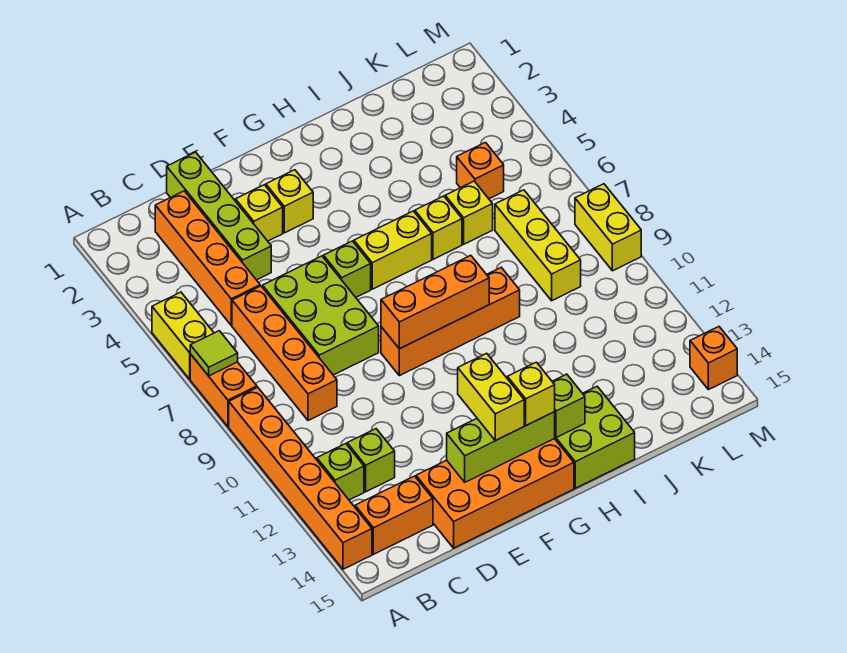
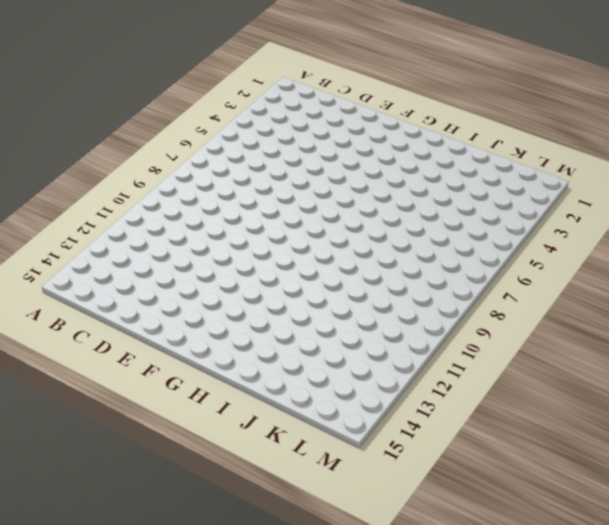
none -> yellow 1x2 brick [152,292,214,379]
none -> orange 1x2 brick [190,354,257,427]
none -> orange 1x6 brick [229,387,372,569]

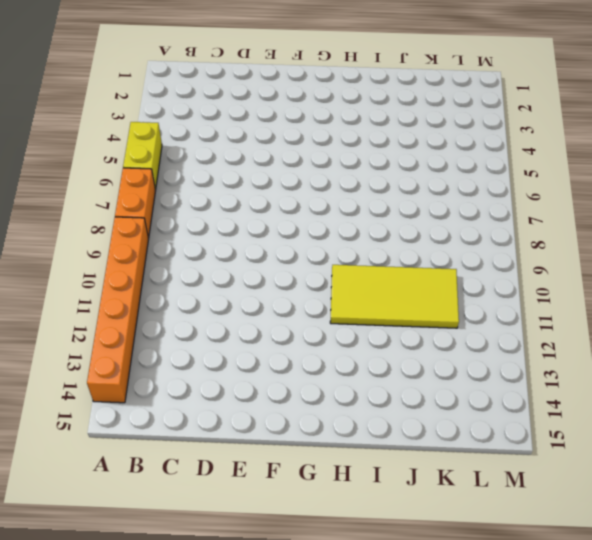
yellow 2x4 tile [330,265,459,328] -> none
none -> lime 1x1 brick [317,444,364,500]
none -> orange 1x2 brick [355,476,433,554]
none -> orange 1x4 brick [155,191,260,325]

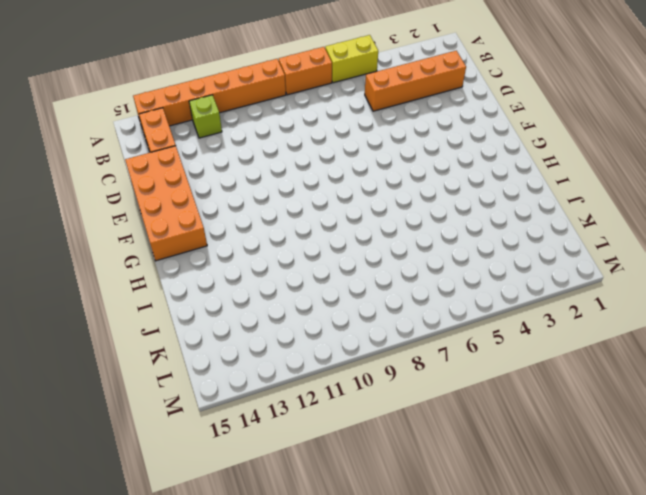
none -> orange 1x4 brick [232,286,337,420]
none -> lime 1x1 brick [347,429,395,492]
none -> lime 1x4 brick [167,152,271,280]

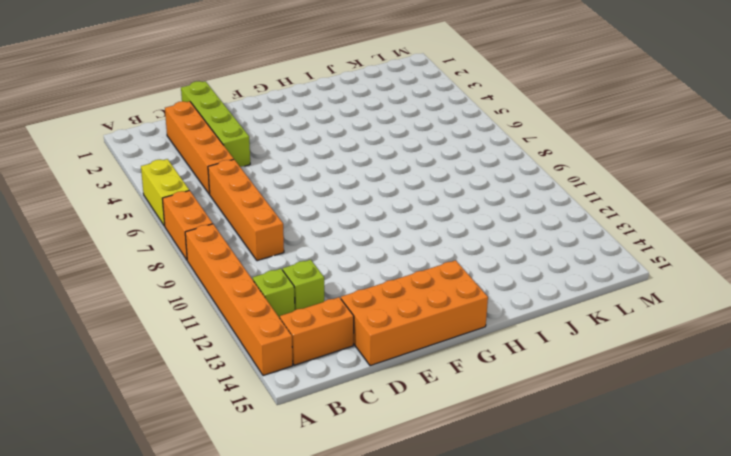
none -> lime 2x3 brick [263,256,379,375]
none -> yellow 1x1 brick [235,185,283,241]
none -> yellow 1x1 brick [266,170,313,233]

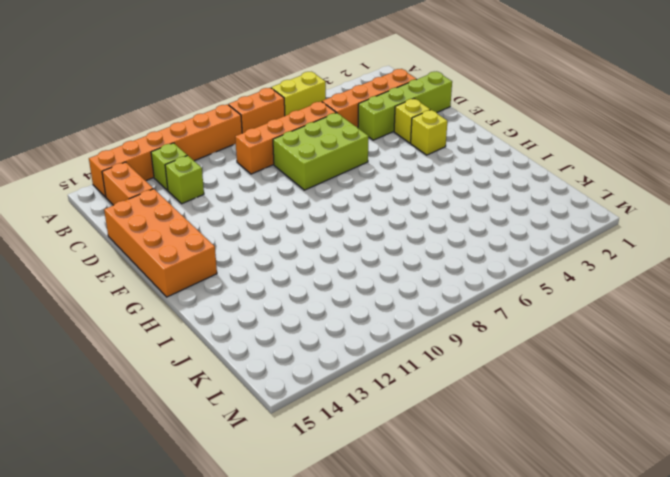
none -> lime 1x1 brick [324,241,371,297]
none -> orange 1x4 brick [381,267,520,376]
none -> yellow 1x2 brick [354,211,432,289]

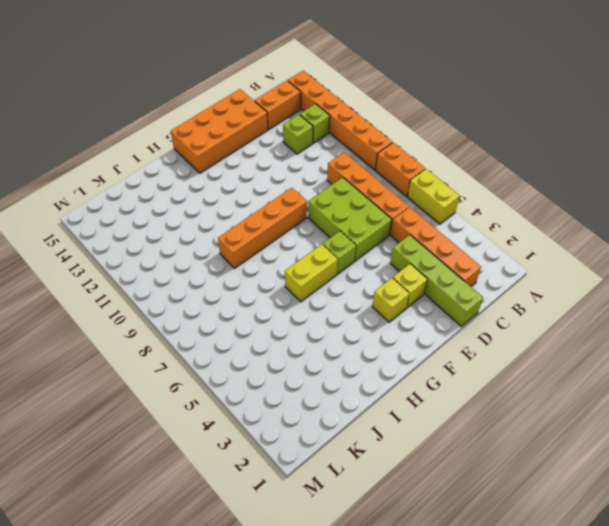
none -> lime 2x2 brick [555,386,635,488]
none -> yellow 1x1 brick [415,196,462,259]
none -> yellow 1x1 brick [445,181,493,244]

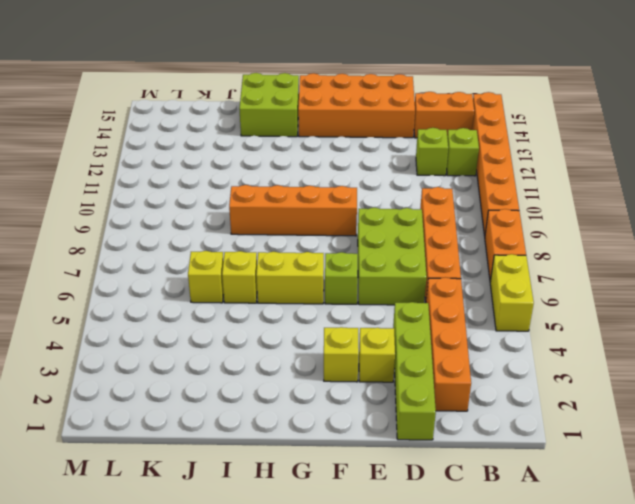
none -> orange 1x1 brick [457,142,504,199]
none -> yellow 1x3 brick [495,190,581,301]
none -> yellow 1x2 brick [575,184,641,271]

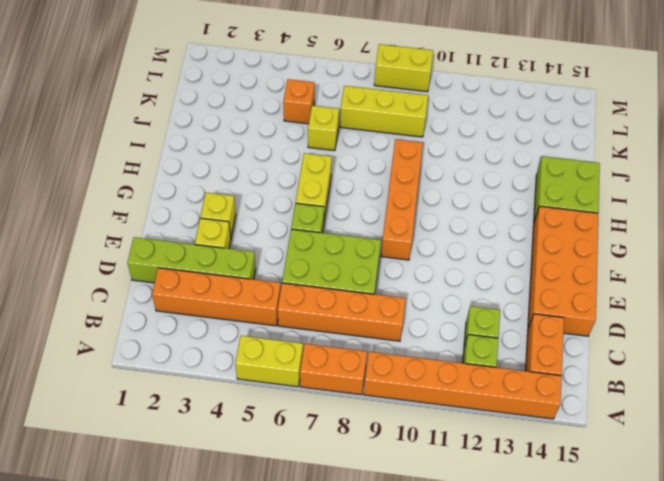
none -> yellow 1x1 brick [415,196,462,259]
none -> orange 1x1 brick [690,327,737,390]
none -> lime 1x1 tile [190,331,238,376]

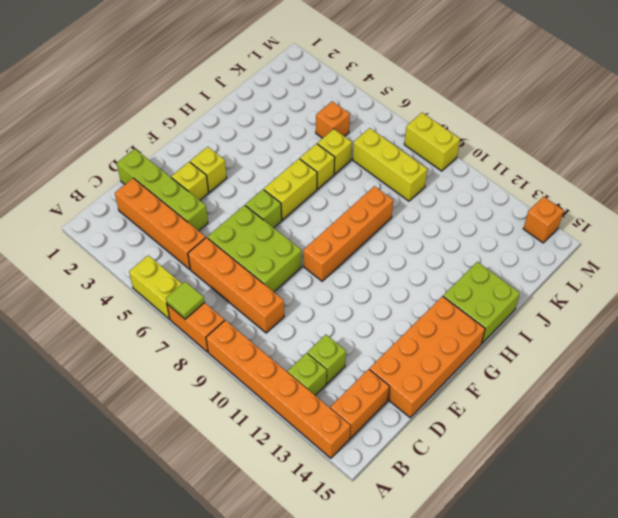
none -> lime 1x3 brick [447,412,555,482]
none -> orange 1x3 brick [381,255,489,349]
none -> lime 1x1 brick [552,374,585,438]

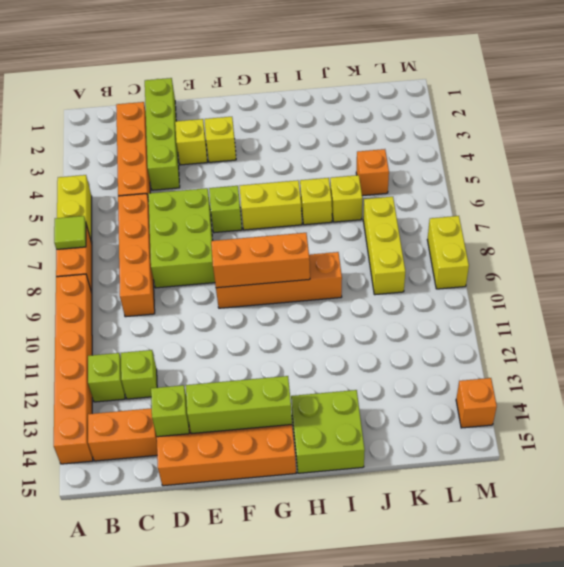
lime 1x1 brick [151,385,189,437] -> lime 1x1 brick moved to [552,374,585,438]
none -> yellow 1x2 brick [458,353,524,441]
none -> yellow 1x1 brick [507,362,555,425]

